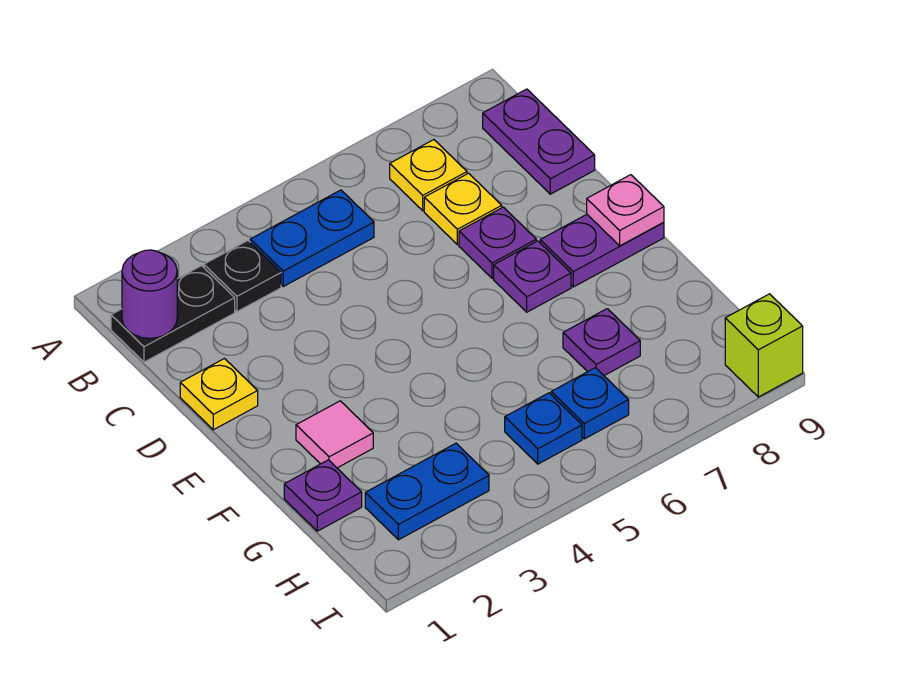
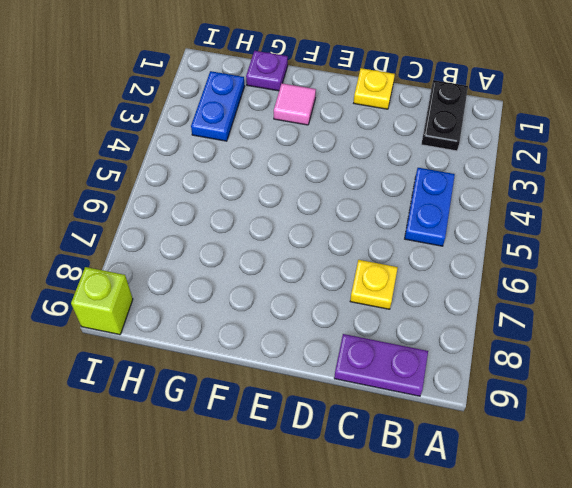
none -> black 1x1 plate [204,241,281,312]
none -> yellow 1x1 plate [390,140,467,211]
none -> purple 1x1 plate [459,207,536,278]

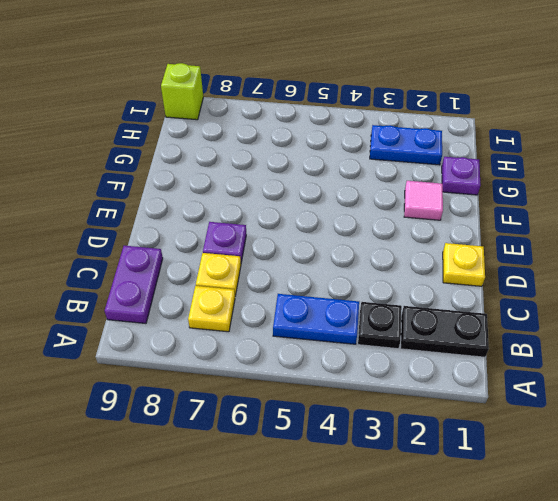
none -> purple 1x1 plate [494,241,571,312]
none -> purple 1x2 plate [540,214,664,287]
none -> purple 1x1 plate [563,309,640,375]

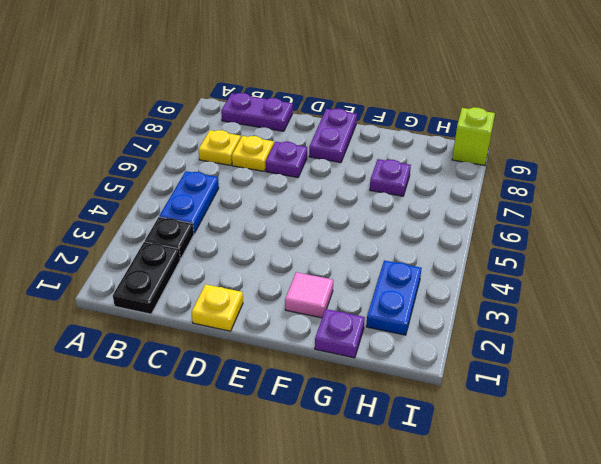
none -> purple 1x1 plate [494,241,571,312]
none -> blue 1x1 plate [505,393,582,464]
none -> blue 1x1 plate [551,368,629,439]

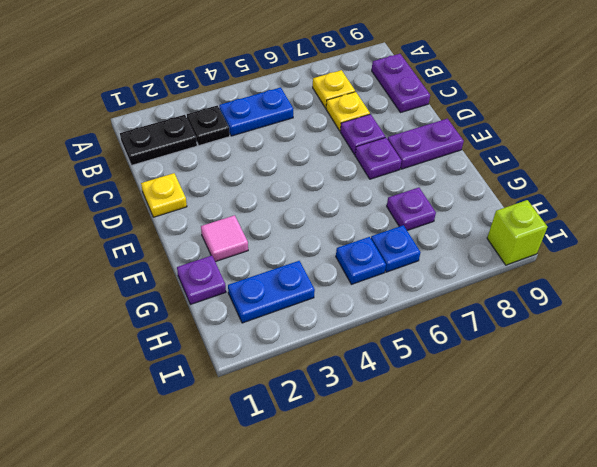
none -> purple 1x1 round brick [122,250,177,338]
none -> pink 1x1 plate [587,175,664,246]

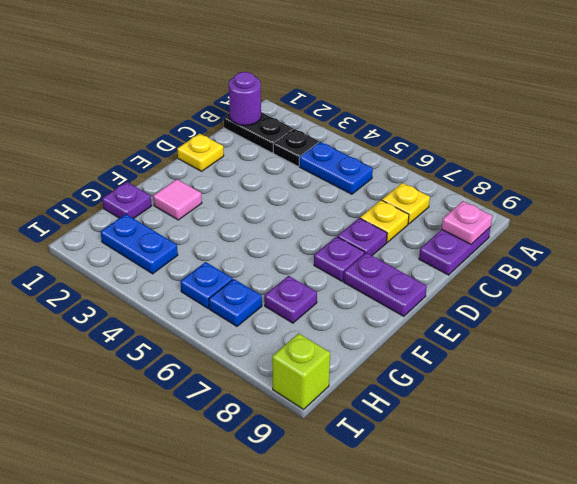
pink 1x1 plate [442,201,492,244] -> pink 1x1 plate moved to [587,175,664,246]

